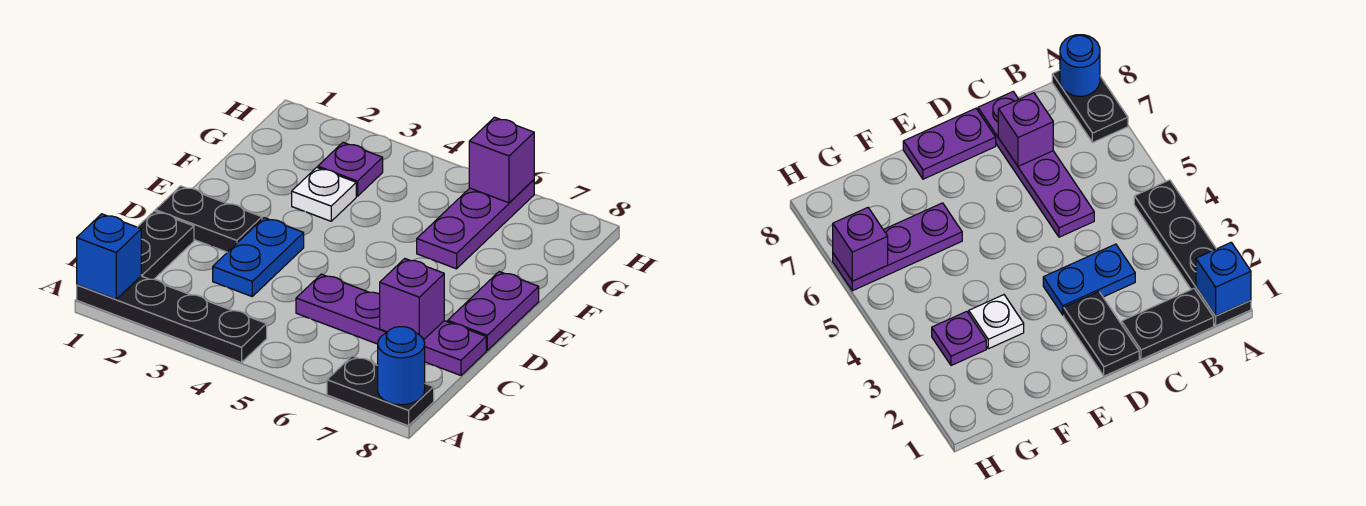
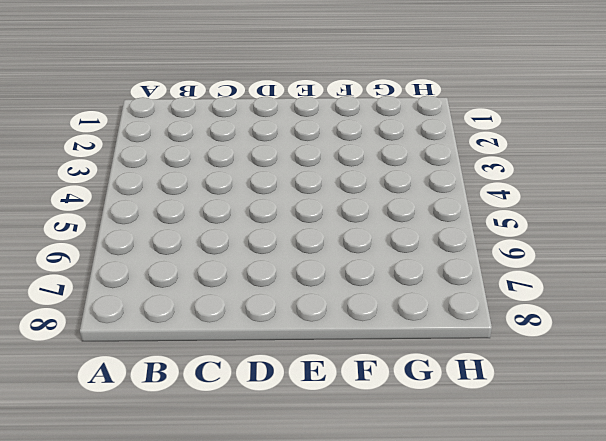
none -> black 1x4 plate [77,276,267,363]
none -> black 1x2 plate [327,356,434,426]
none -> black 1x2 plate [138,211,194,279]

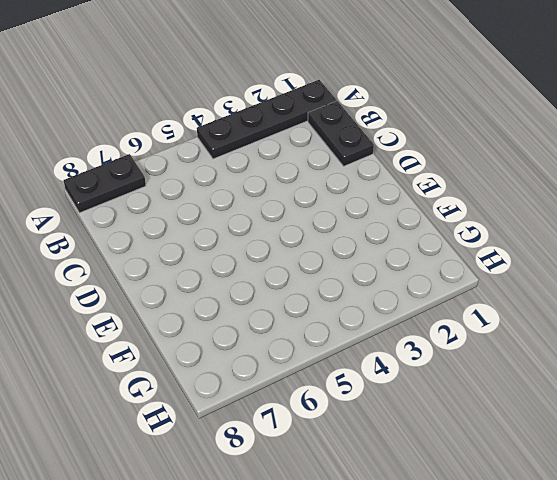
none -> blue 1x2 plate [213,218,304,296]
none -> purple 1x4 plate [296,274,486,375]
none -> black 1x2 plate [155,186,262,252]

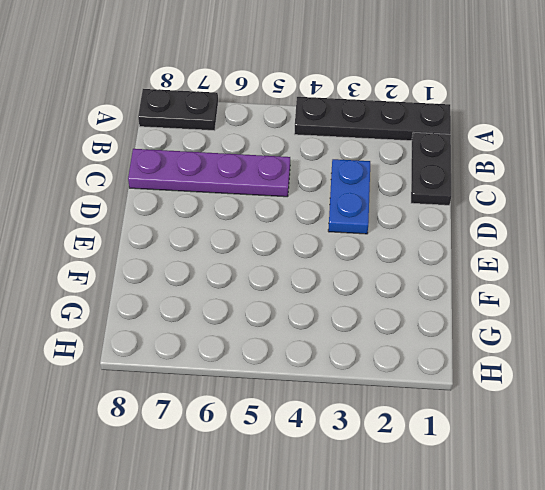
none -> black 1x2 plate [155,186,262,252]
none -> purple 1x2 plate [448,272,539,350]
none -> white 1x1 plate [292,167,356,221]

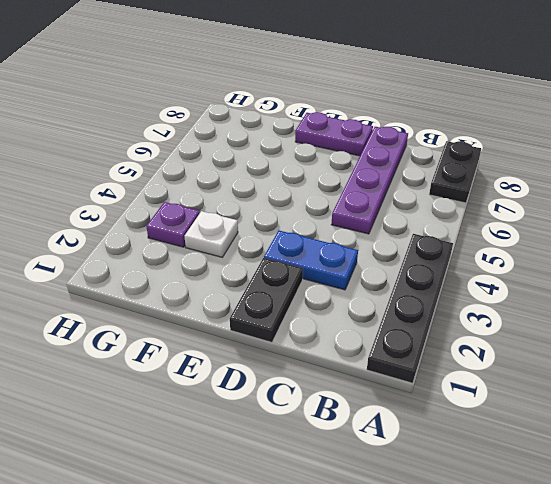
none -> black 1x2 plate [138,211,194,279]
none -> purple 1x3 plate [417,180,534,269]
none -> blue 1x1 brick [77,214,141,299]

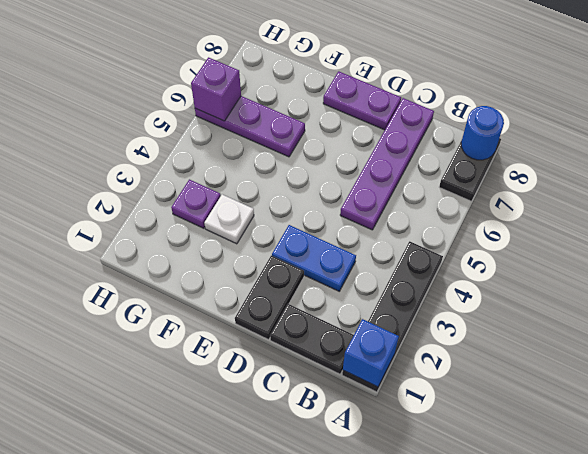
none -> purple 1x1 brick [380,259,444,340]

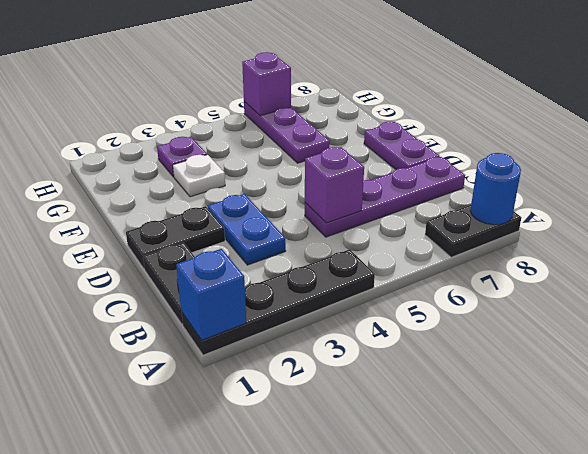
purple 1x1 brick [305,147,364,223] -> purple 1x1 brick moved to [380,259,444,340]

